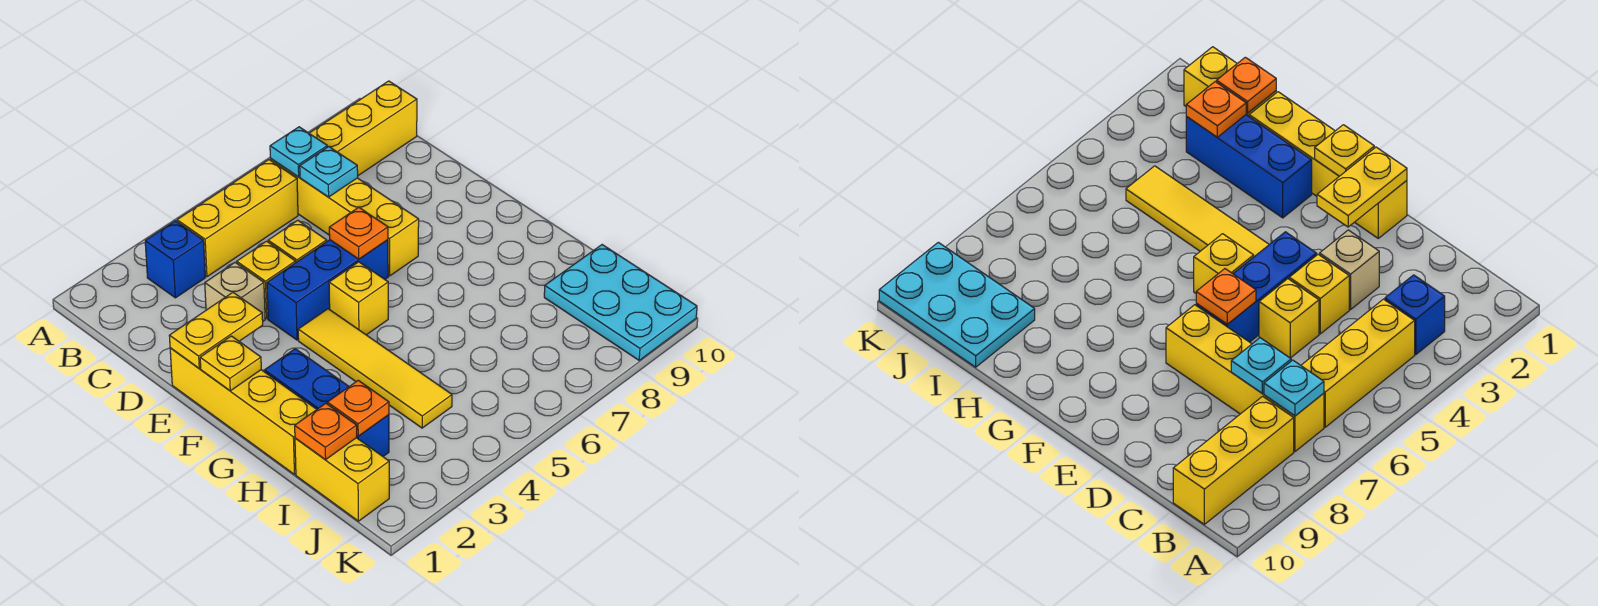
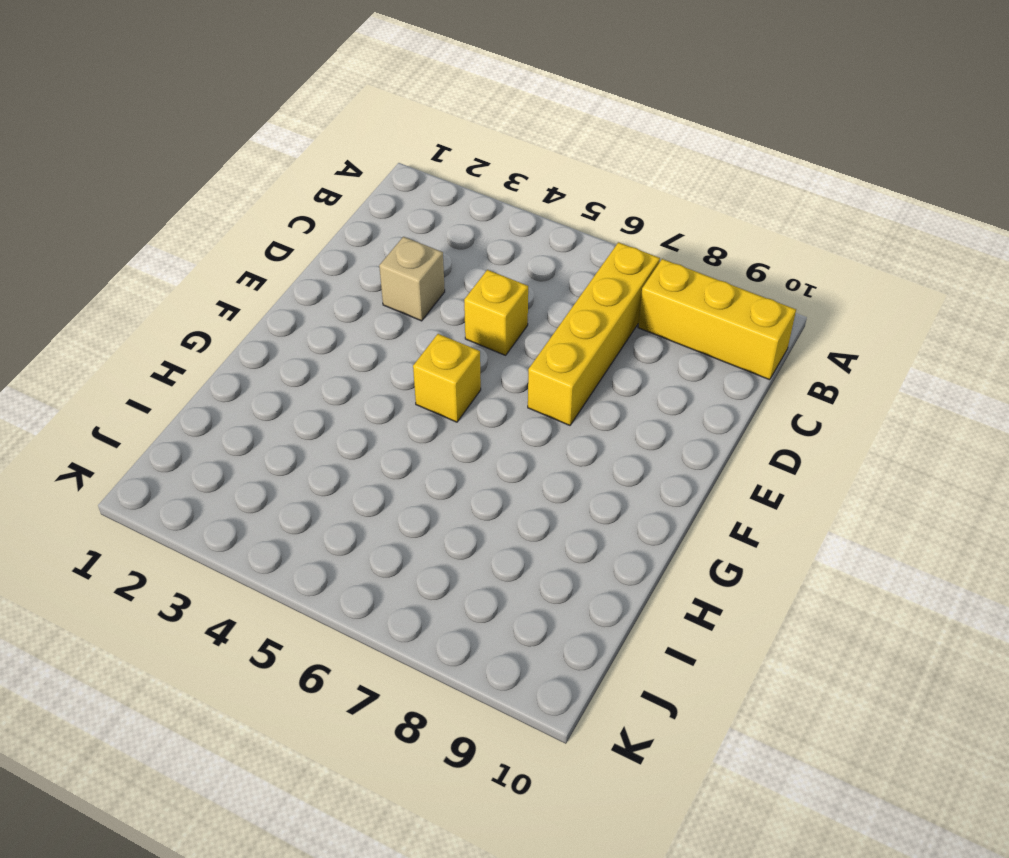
none -> blue 1x1 brick [145,221,205,298]
none -> yellow 1x3 brick [177,160,298,277]
none -> yellow 1x1 brick [237,241,296,319]

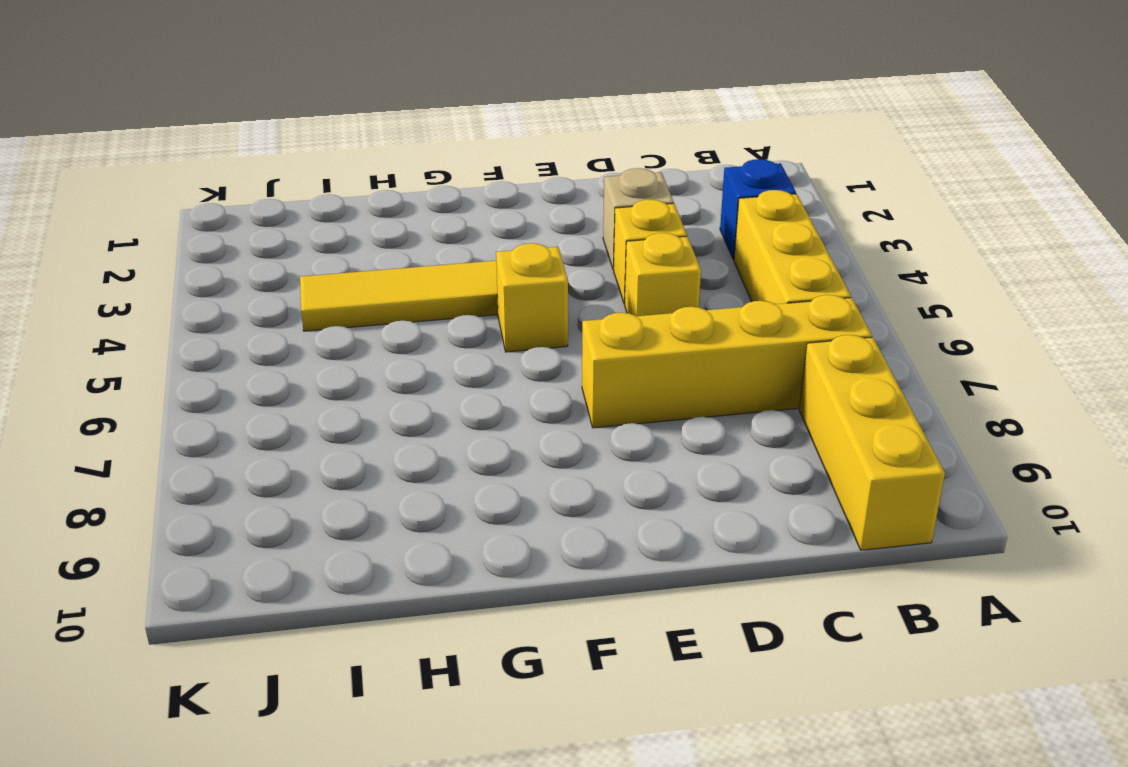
none -> yellow 1x4 brick [170,348,317,474]
none -> blue 1x3 brick [267,240,388,340]
none -> blue 1x3 brick [265,349,389,456]

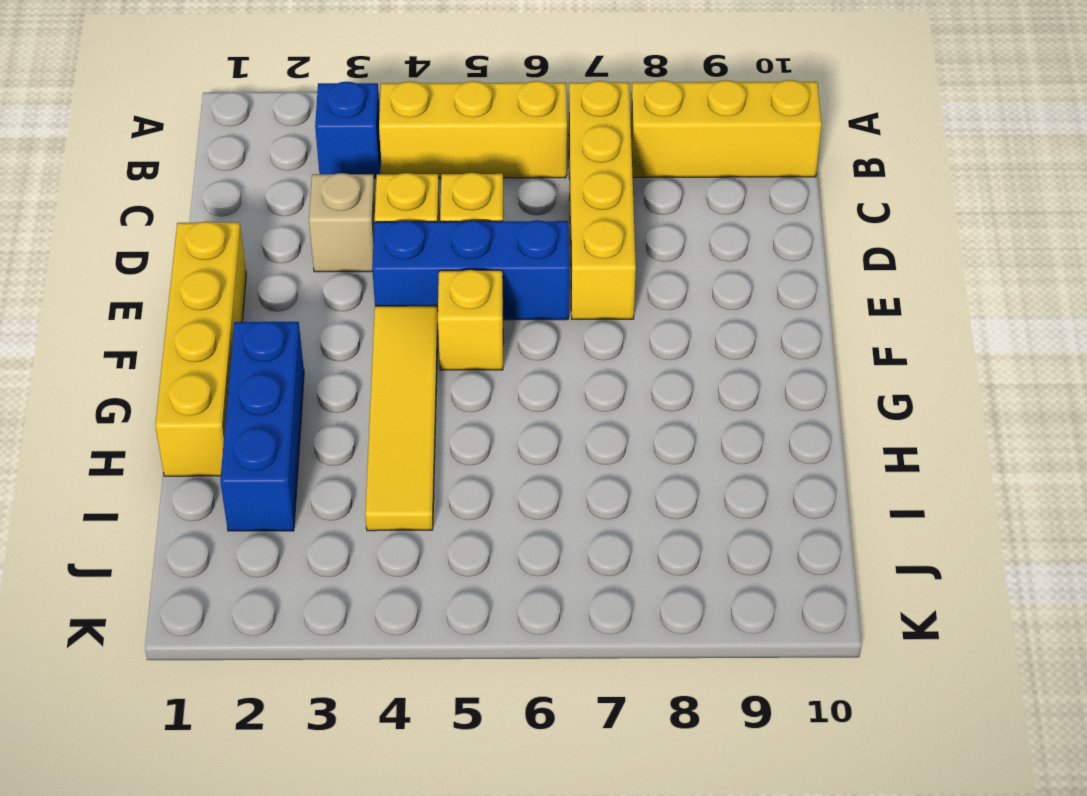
none -> yellow 1x2 brick [295,438,389,521]
none -> cyan 2x3 plate [544,245,697,360]
none -> cyan 1x1 plate [270,127,327,177]

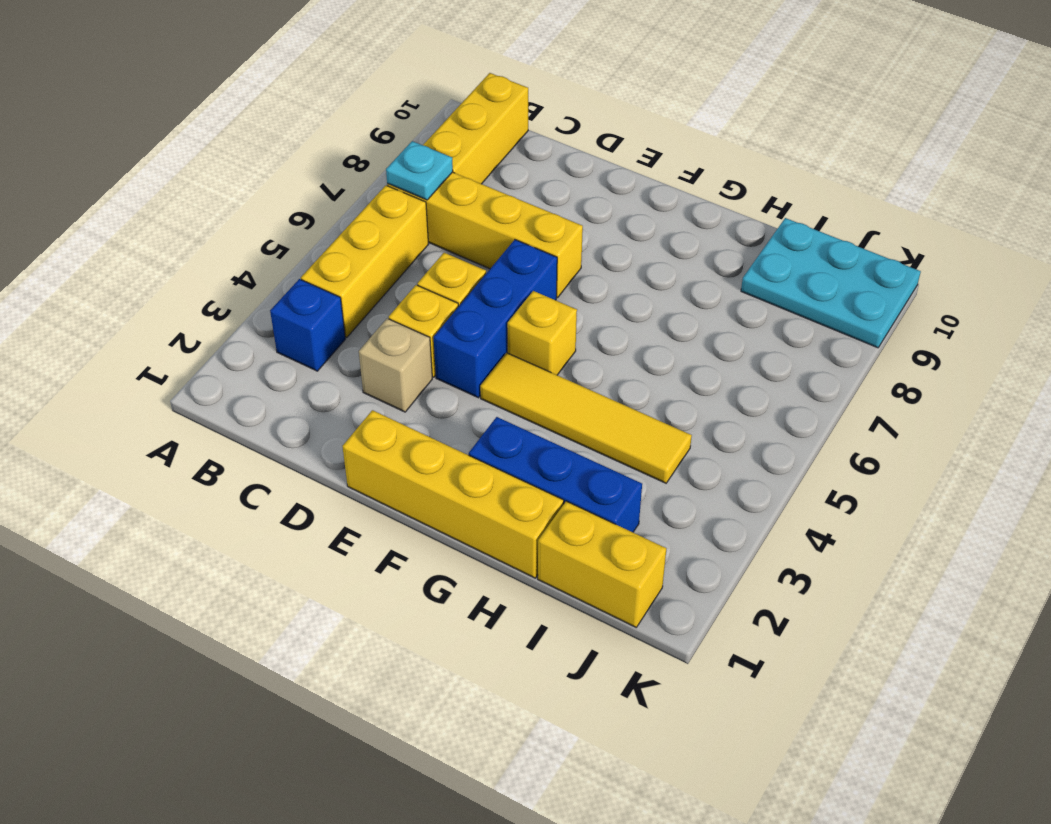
none -> cyan 1x1 plate [300,147,358,197]
none -> yellow 1x2 plate [169,293,263,368]
none -> orange 1x1 plate [329,207,388,259]

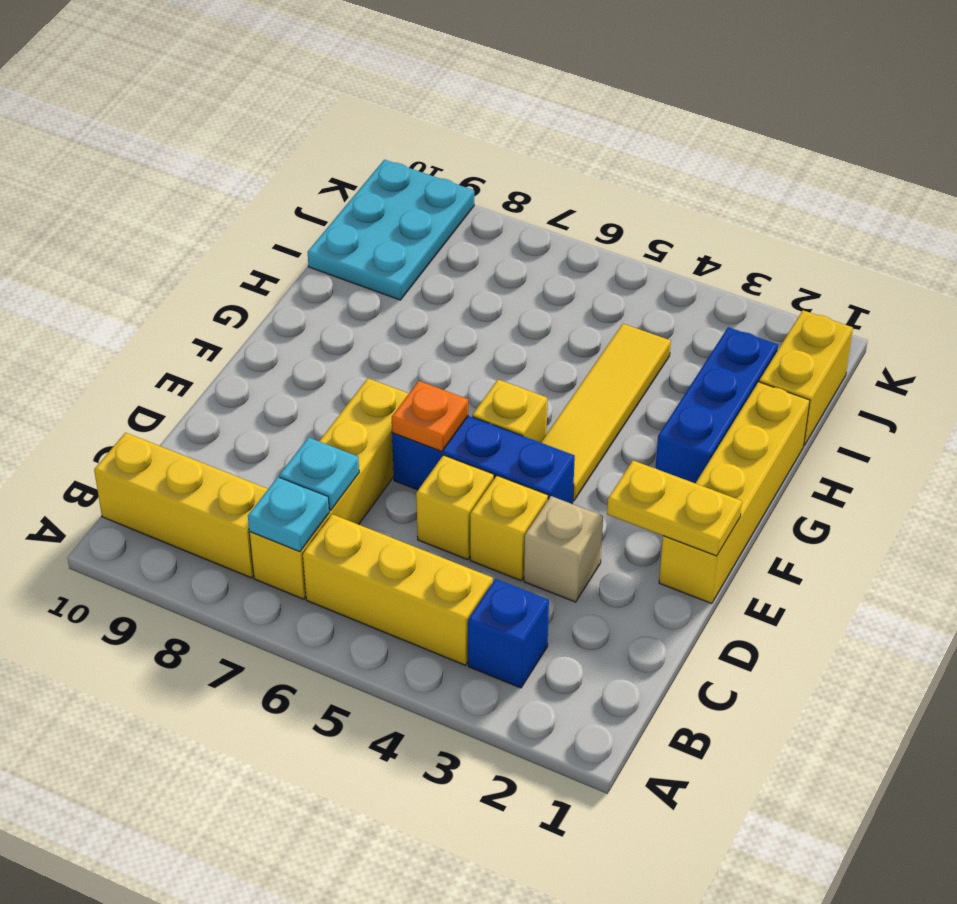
none -> yellow 1x1 plate [200,336,261,391]
none -> orange 1x1 plate [295,403,357,460]
none -> orange 1x1 plate [327,380,389,436]

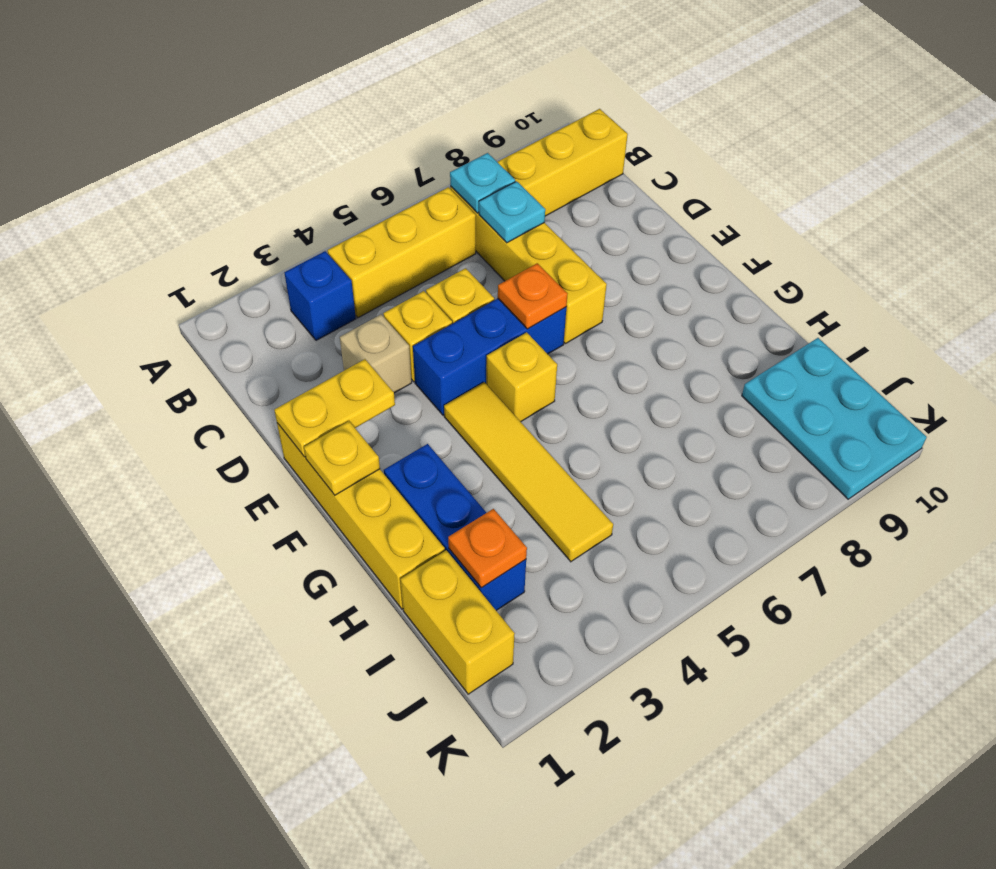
none -> orange 1x1 plate [295,403,357,460]

